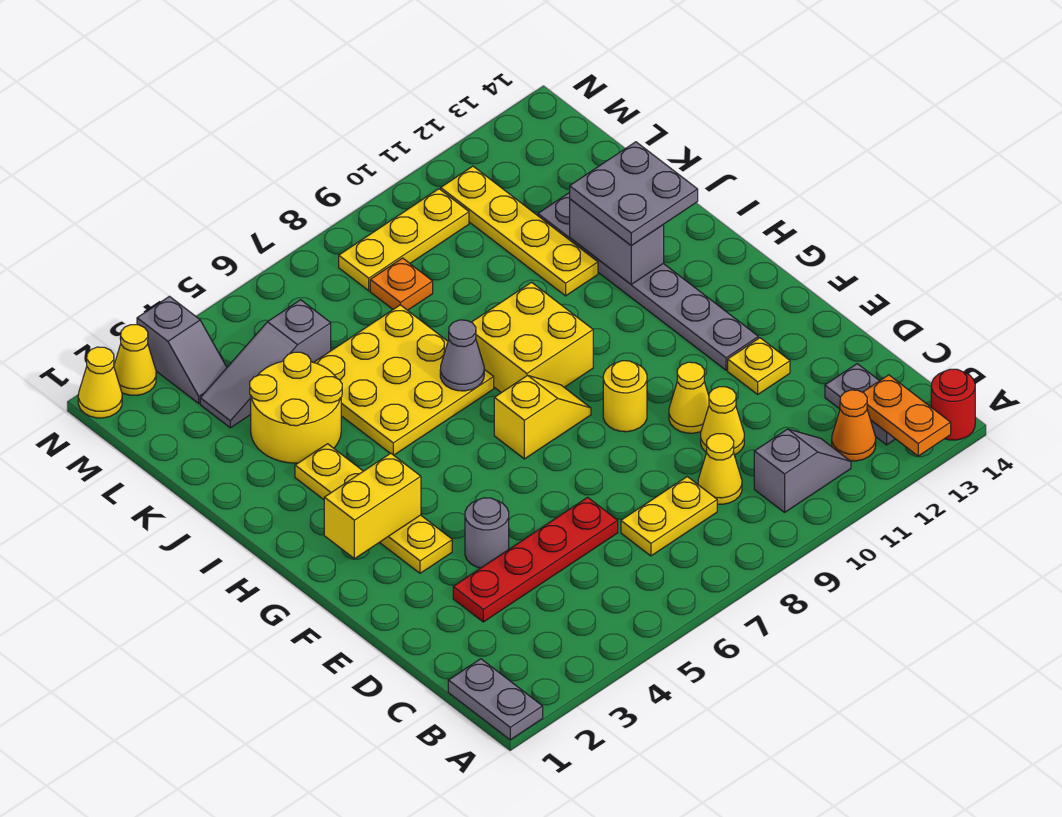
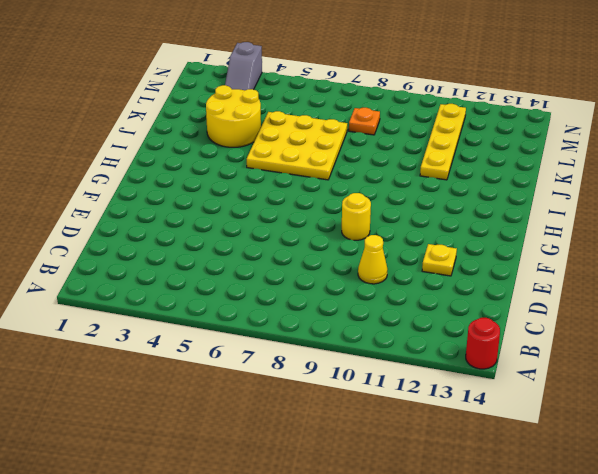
none -> grey 1x2 plate [448,659,543,740]
none -> grey 1x2 slope [754,429,851,512]
none -> orange 1x1 cone [832,390,876,461]
none -> grey 1x2 plate [825,364,895,445]

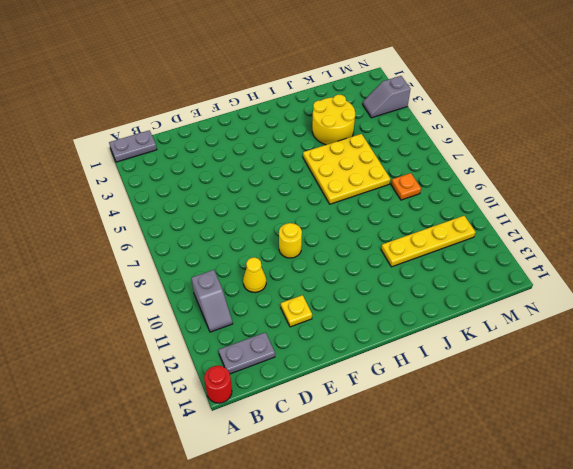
none -> orange 1x1 cone [832,390,876,461]
none -> yellow 1x2 plate [621,477,717,556]
none -> yellow 1x1 cone [698,434,742,504]
none -> red 1x4 plate [453,497,618,622]

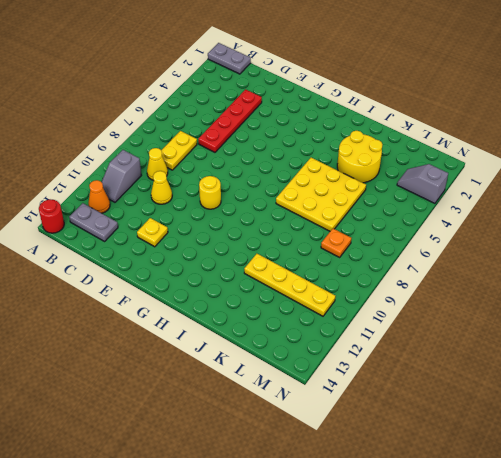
none -> grey 1x1 round brick [465,498,509,568]
none -> yellow 1x1 cone [669,362,709,433]
none -> yellow 1x4 plate [295,444,452,573]
none -> grey 1x6 plate [538,192,758,370]

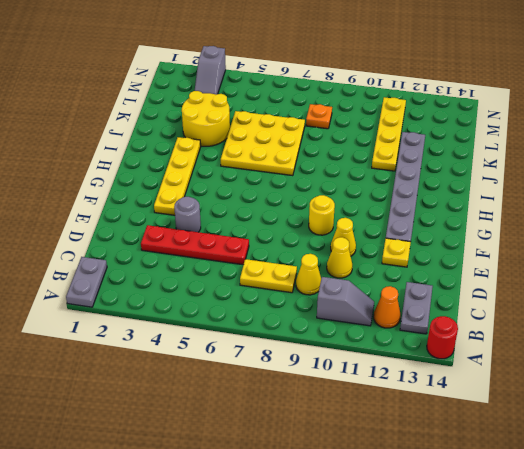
none -> yellow 1x2 slope [494,375,591,459]
none -> yellow 2x2 brick [472,282,593,393]
none -> grey 1x3 slope [200,300,331,428]
none -> yellow 1x3 plate [339,189,469,291]

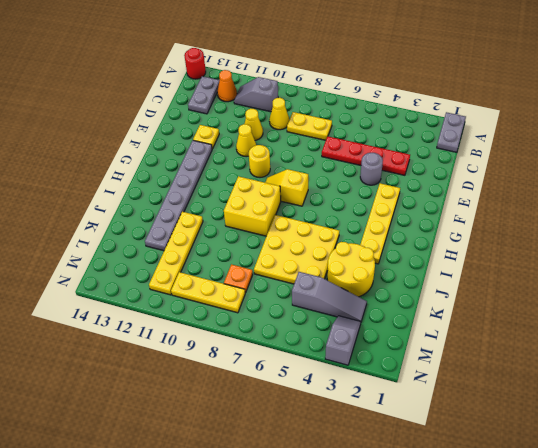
none -> yellow 1x1 cone [78,347,122,418]
none -> yellow 1x1 cone [114,325,156,395]
none -> orange 1x2 plate [863,375,951,456]
none -> yellow 1x2 brick [324,453,421,559]

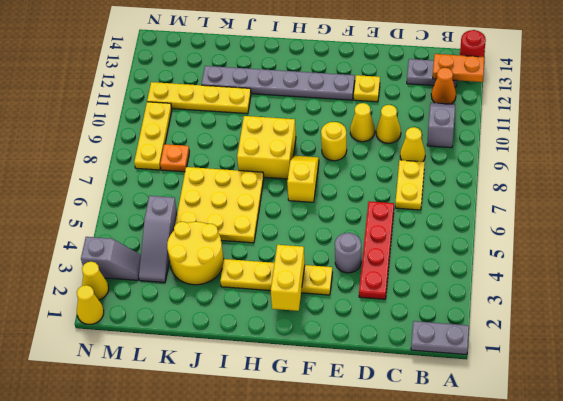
none -> grey 1x1 cone [440,320,484,391]
none -> grey 1x2 brick [570,199,664,284]
none -> grey 2x2 plate [570,142,698,246]

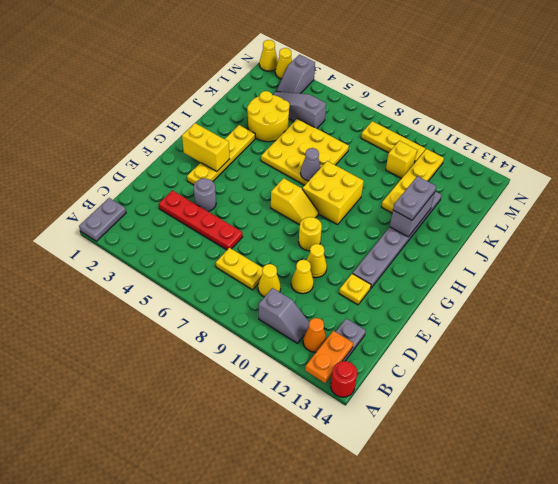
grey 1x2 plate [393,176,436,220] -> grey 2x2 plate [570,142,698,246]
yellow 1x1 brick [386,141,417,179] -> none
none -> orange 1x1 plate [370,258,433,310]

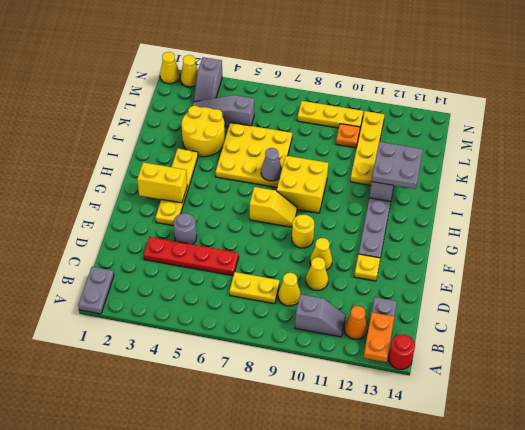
orange 1x1 plate [336,124,360,148] -> orange 1x1 plate moved to [370,258,433,310]

